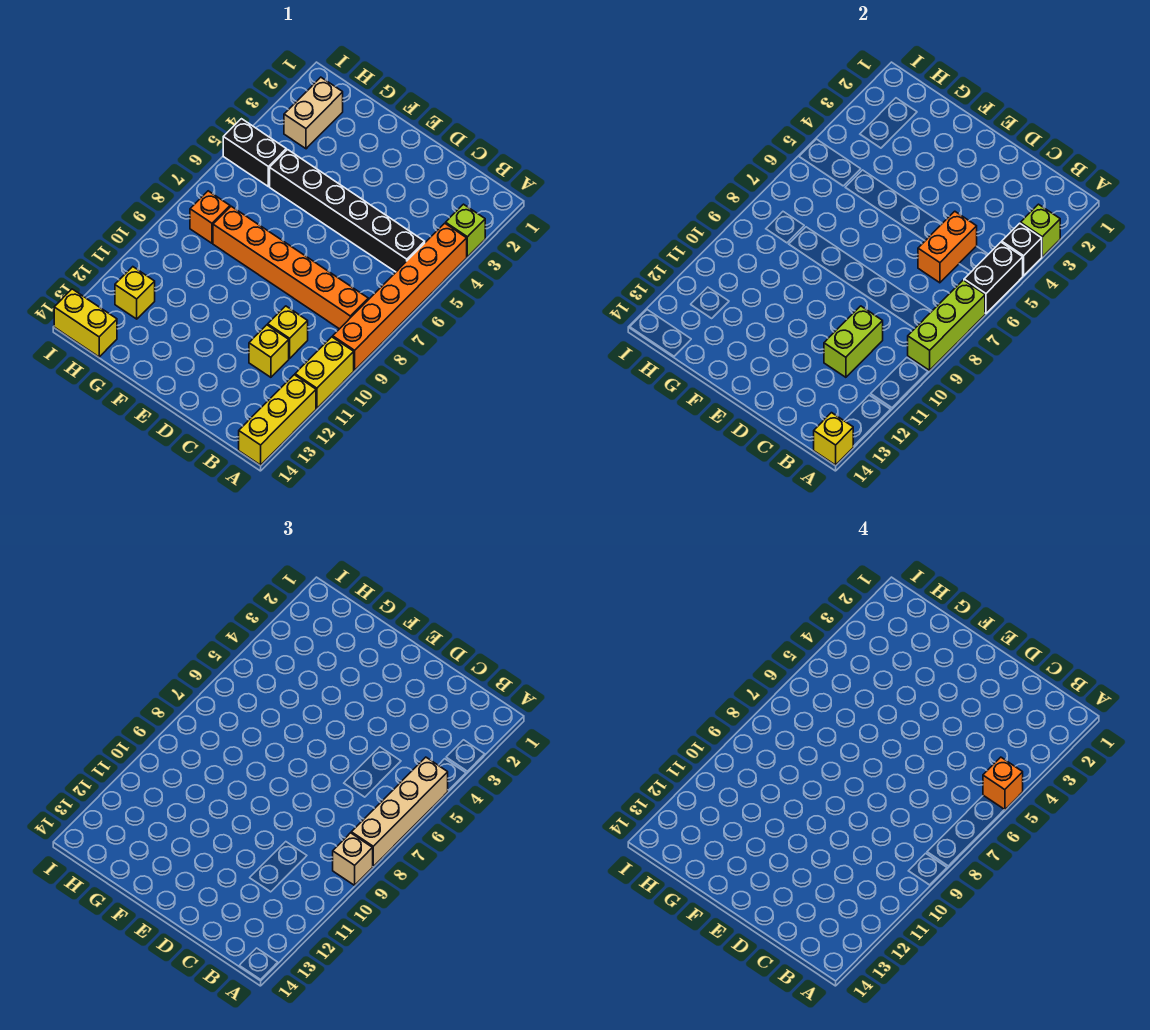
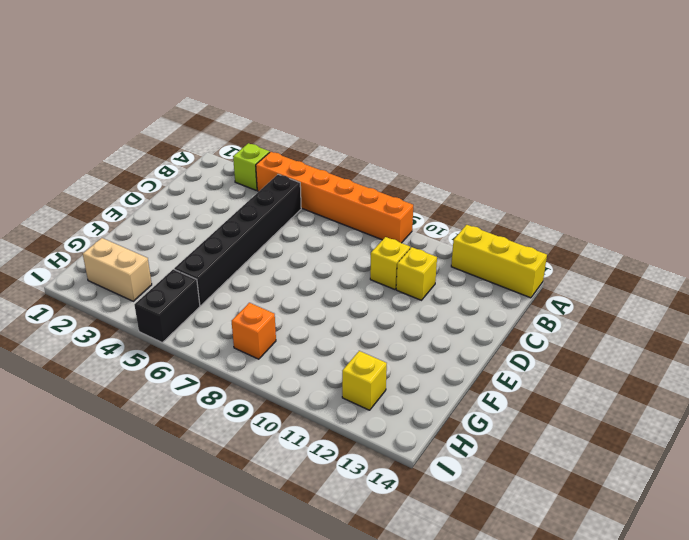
none -> yellow 1x2 brick [295,337,354,408]
none -> orange 1x6 brick [213,206,368,329]
none -> yellow 1x2 brick [54,289,117,357]

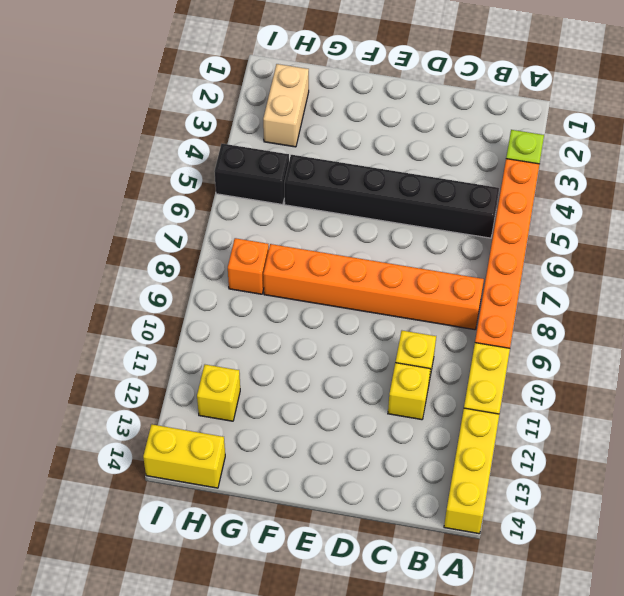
none -> lime 1x1 brick [1021,204,1060,257]
none -> black 1x1 brick [1002,223,1042,276]
none -> black 1x2 brick [964,242,1023,313]

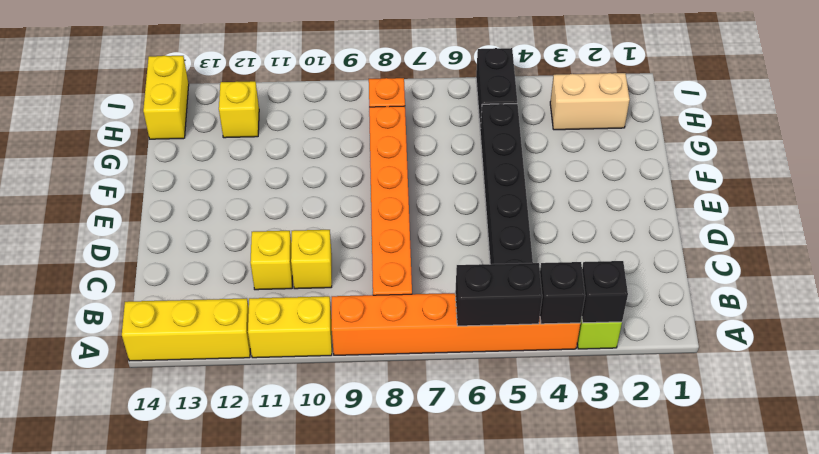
black 1x1 brick [582,261,628,323] -> lime 1x1 brick [1021,204,1060,257]
none -> lime 1x3 brick [908,280,985,370]
none -> yellow 1x1 brick [814,413,853,465]
none -> orange 1x2 brick [918,211,977,283]

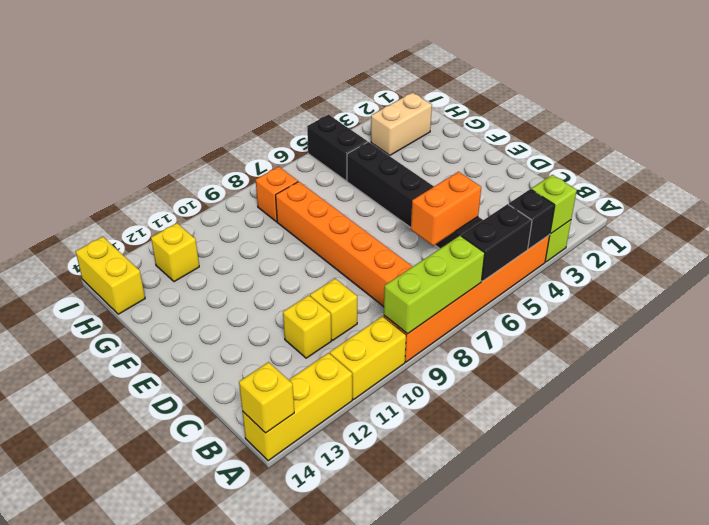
none -> lime 1x2 brick [824,306,883,377]
none -> tan 1x4 brick [351,757,448,866]
none -> tan 1x1 brick [333,833,373,885]

